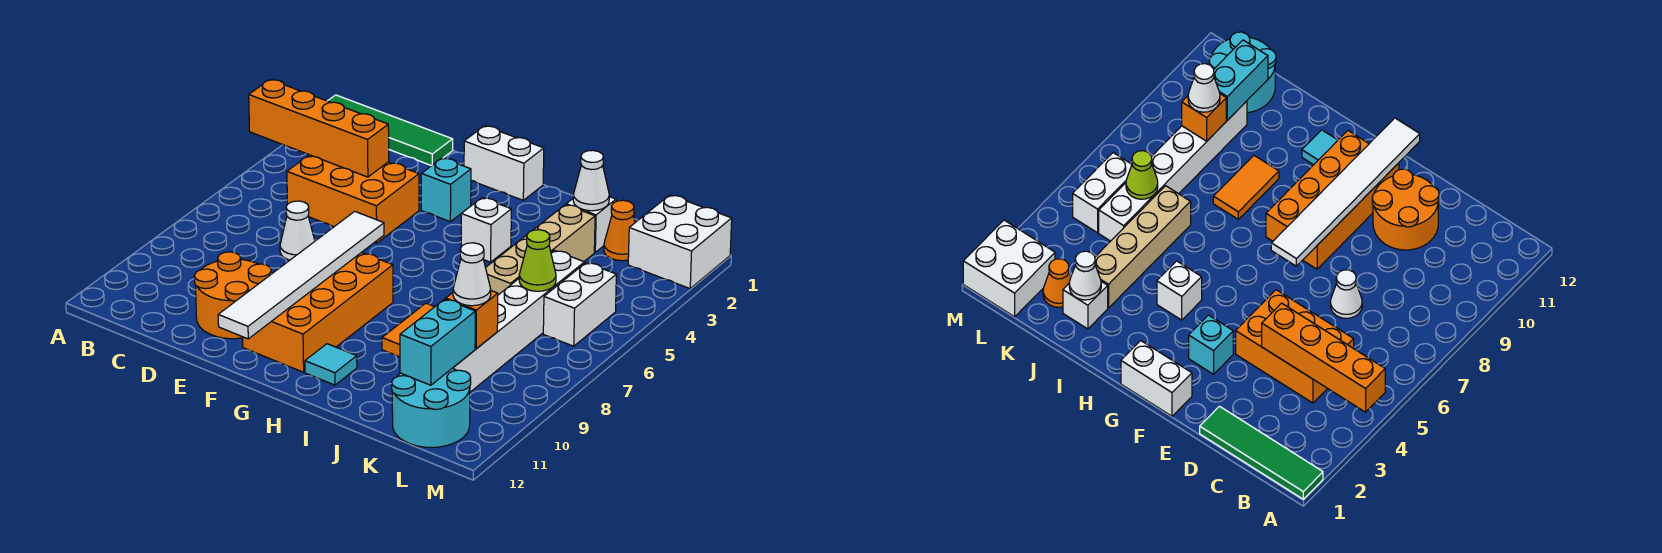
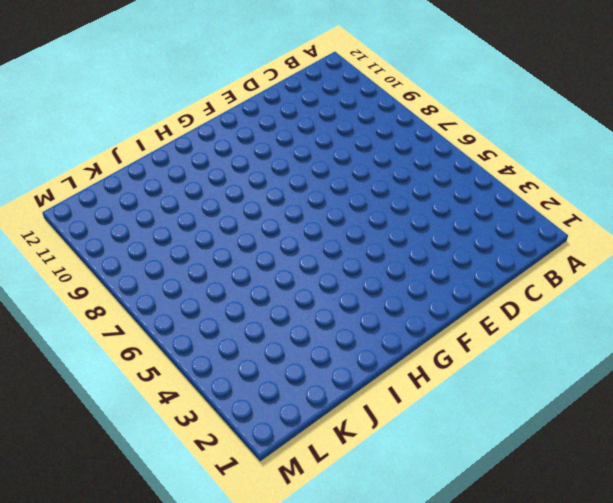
none -> green 1x4 tile [328,95,453,166]
none -> orange 2x3 brick [287,155,419,243]
none -> white 1x1 cone [280,201,315,260]

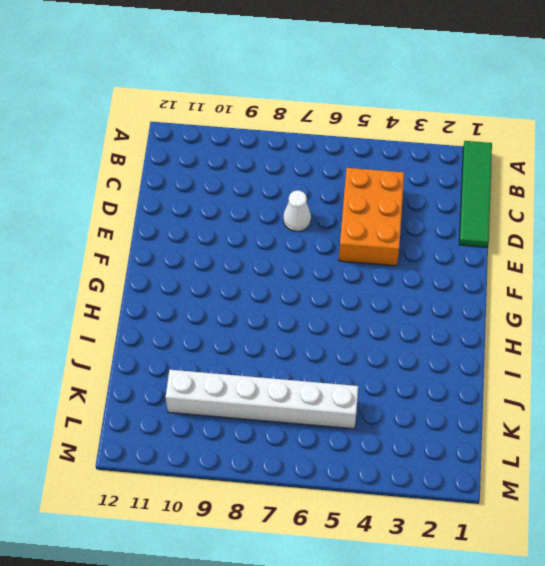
none -> orange 2x2 round brick [194,252,271,339]
none -> white 1x2 brick [464,126,544,200]
none -> cyan 1x1 brick [421,158,471,222]

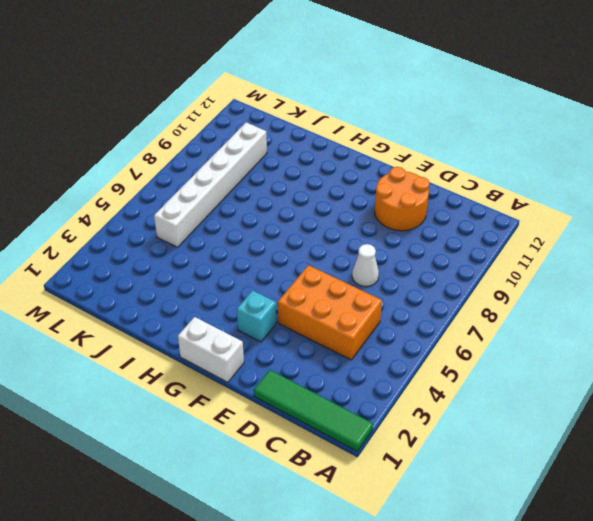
none -> orange 2x4 brick [243,252,393,372]
none -> white 1x1 brick [461,198,511,262]
none -> cyan 1x1 tile [305,344,357,385]

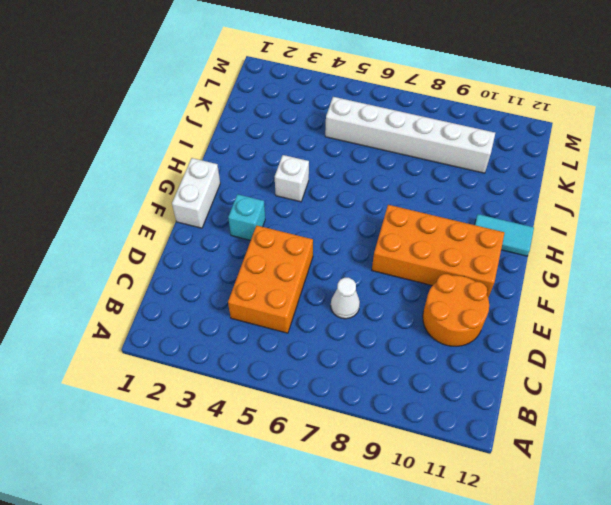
cyan 1x2 tile [475,214,534,256] -> cyan 1x1 tile [305,344,357,385]
none -> green 1x4 tile [328,95,453,166]
none -> orange 1x2 tile [382,303,434,357]
none -> white 1x1 brick [566,197,616,252]

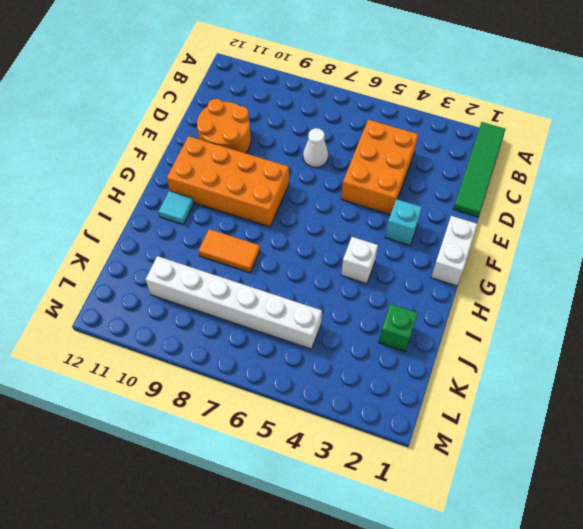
green 1x1 brick [379,304,418,351] -> white 1x1 brick [566,197,616,252]
none -> tan 1x4 brick [486,205,595,295]
none -> orange 1x1 cone [604,200,635,261]
none -> cyan 2x2 round brick [392,368,471,448]

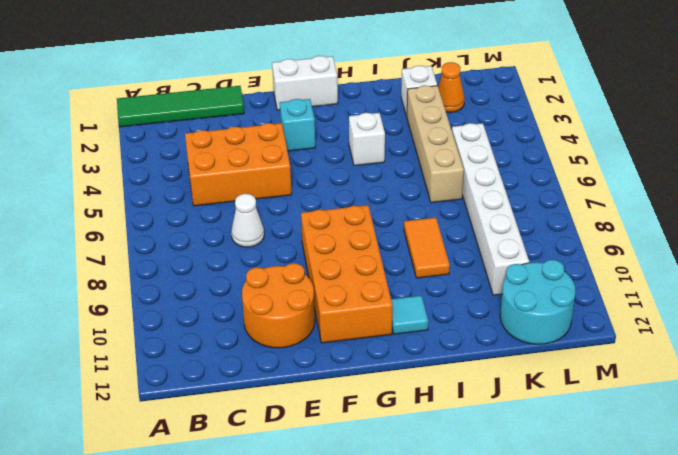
none -> white 2x2 brick [628,195,732,289]
none -> white 1x2 brick [543,263,616,346]
none -> orange 1x4 brick [249,80,389,177]

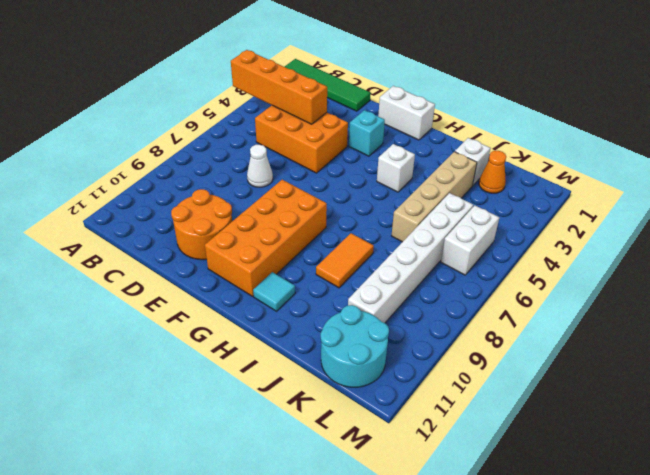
none -> white 2x2 brick [628,195,732,289]
none -> white 1x6 tile [218,211,384,339]
none -> white 1x1 cone [573,150,609,211]

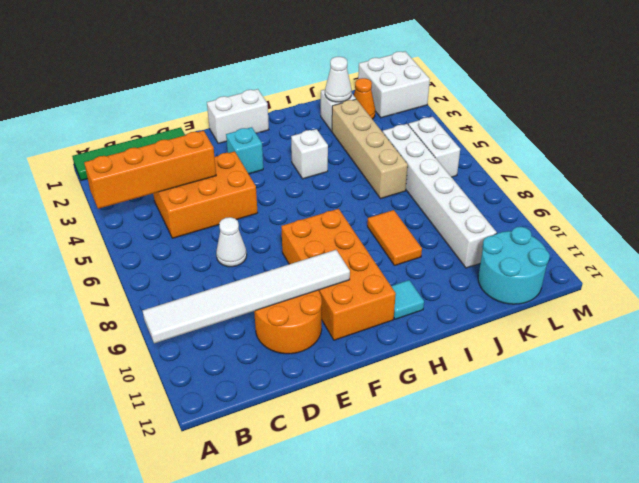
white 1x6 tile [143,250,350,343] -> white 1x6 tile turned to [218,211,384,339]
none -> lime 1x1 cone [519,230,556,291]
none -> orange 1x1 brick [446,291,498,349]
none -> cyan 1x2 brick [400,299,475,385]

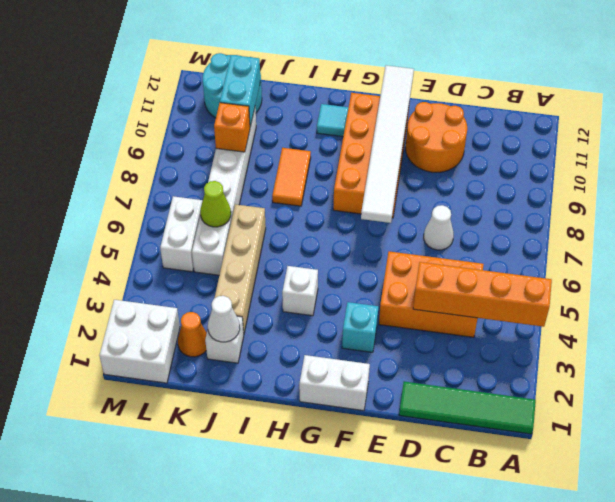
none -> white 1x1 cone [453,243,491,306]

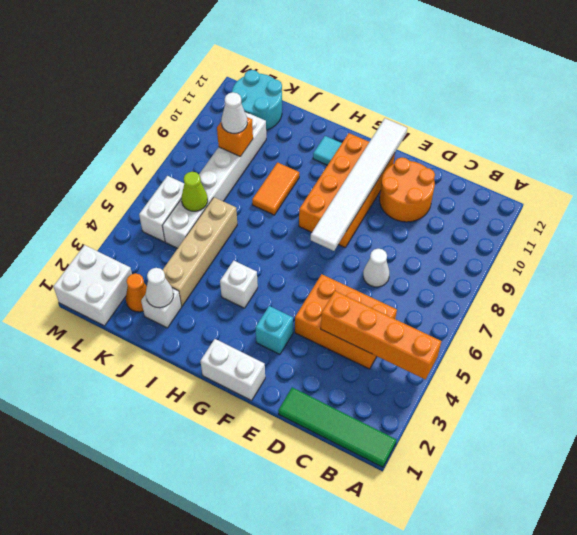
none -> cyan 1x2 brick [400,299,475,385]

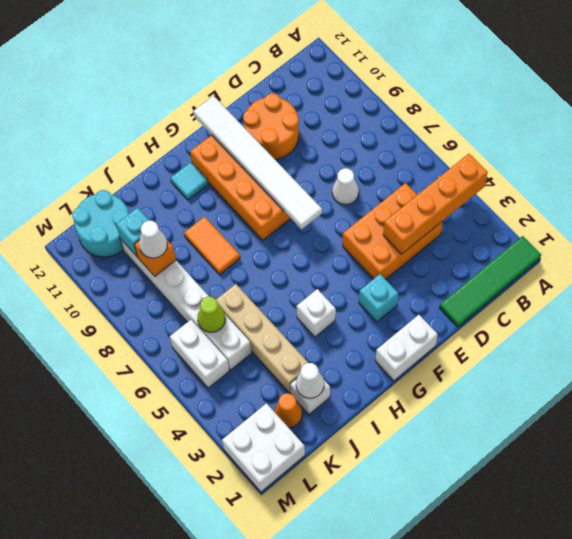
cyan 1x1 brick [116,208,149,256] -> cyan 1x2 brick [400,299,475,385]

